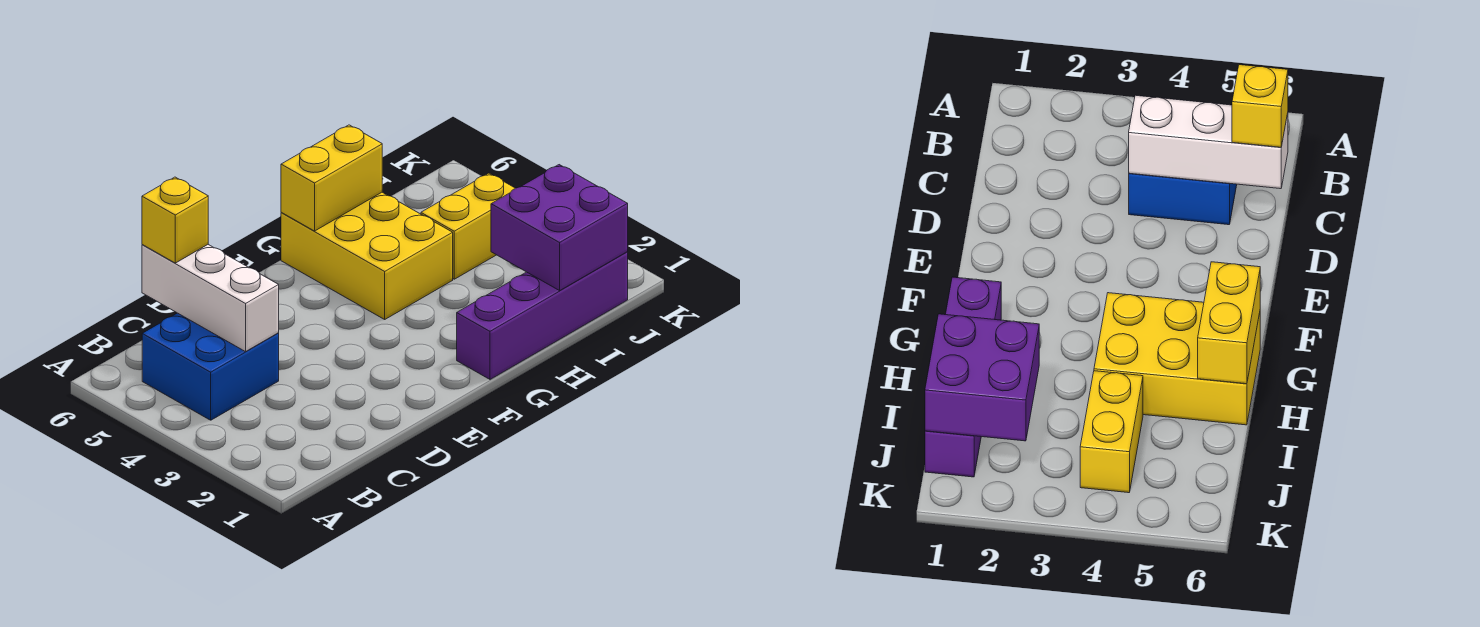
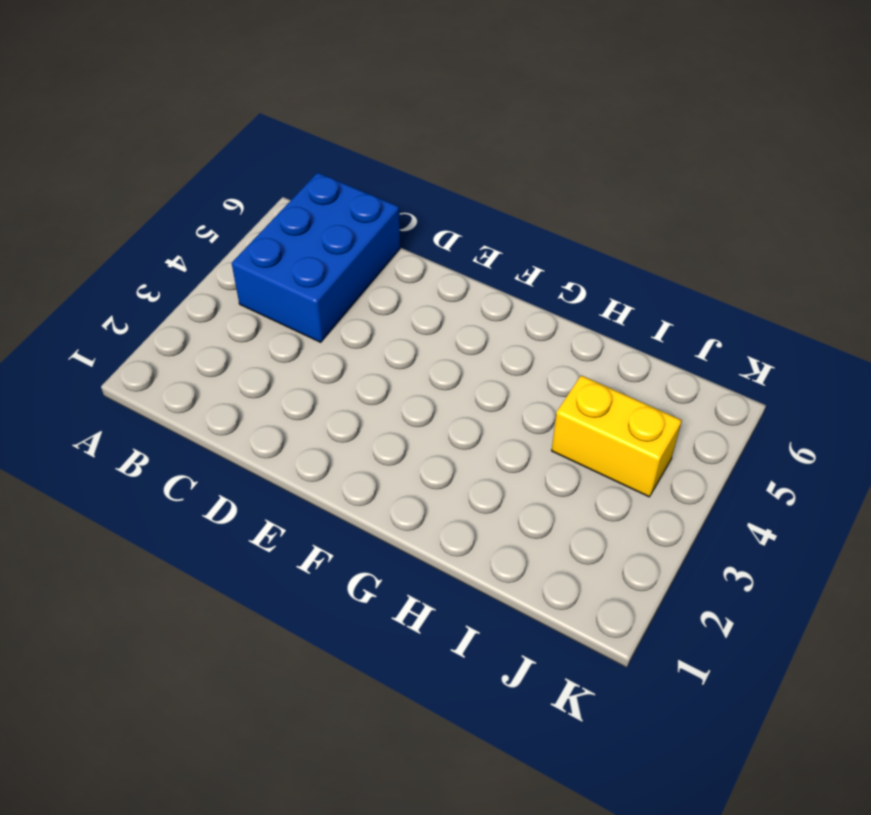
blue 2x3 brick [232,173,400,342] -> blue 2x2 brick [142,313,279,420]
none -> purple 1x4 brick [457,252,628,379]
none -> yellow 2x3 brick [281,192,453,319]

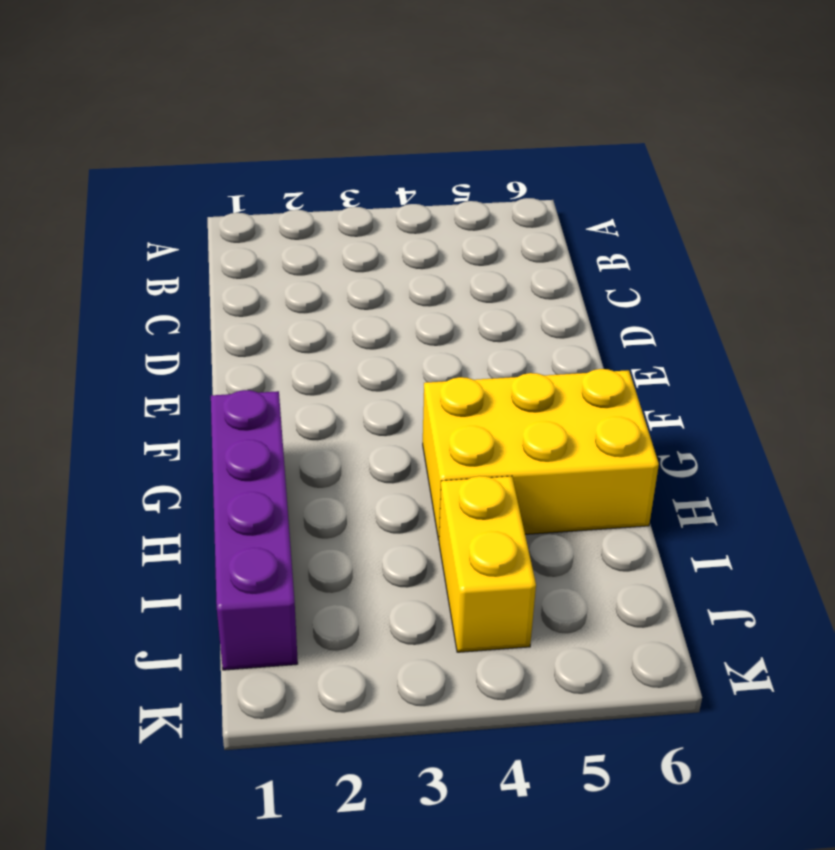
none -> blue 2x2 brick [142,313,279,420]
none -> white 1x3 brick [142,245,279,352]

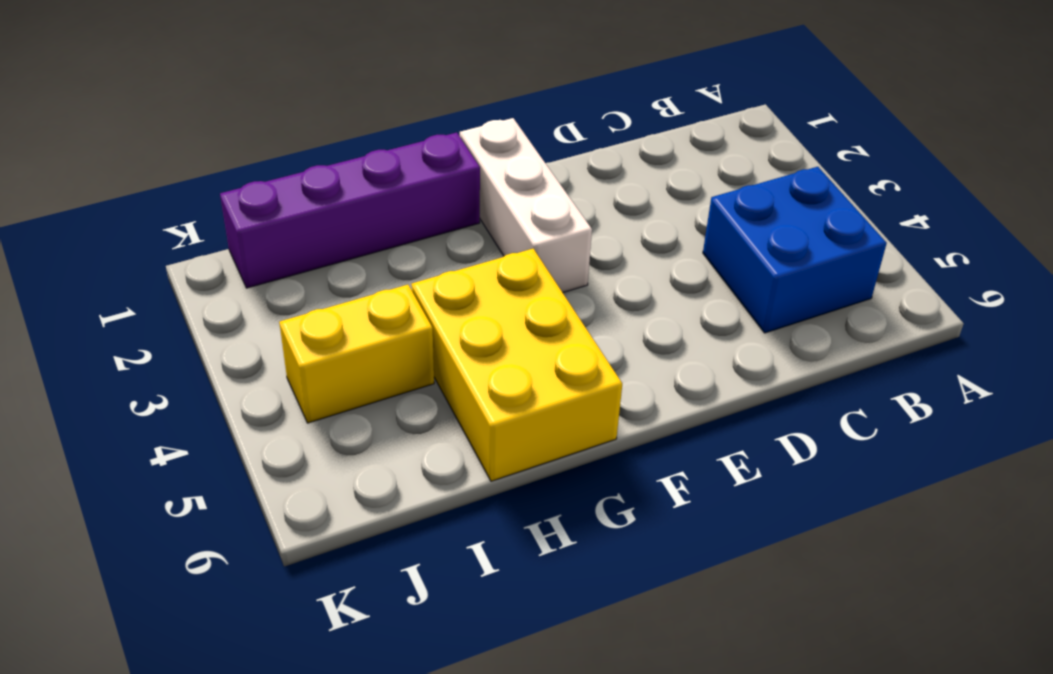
white 1x3 brick [460,118,592,292] -> white 1x3 brick moved to [142,245,279,352]
none -> yellow 1x2 brick [281,125,382,231]
none -> purple 2x2 brick [491,165,628,291]

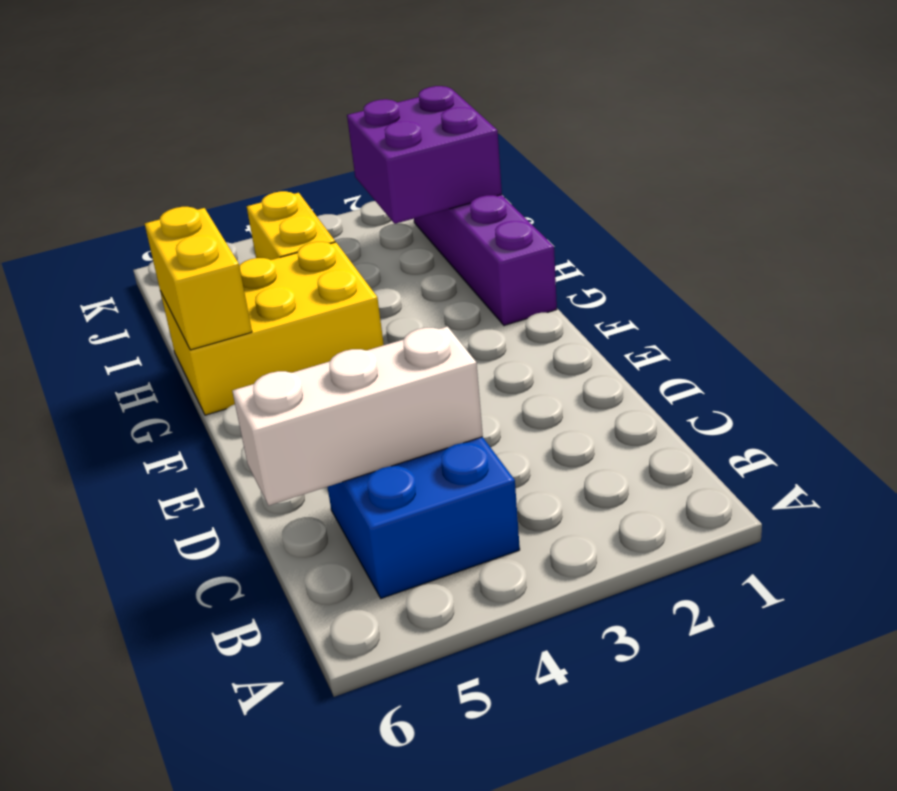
none -> yellow 1x1 brick [142,177,208,263]

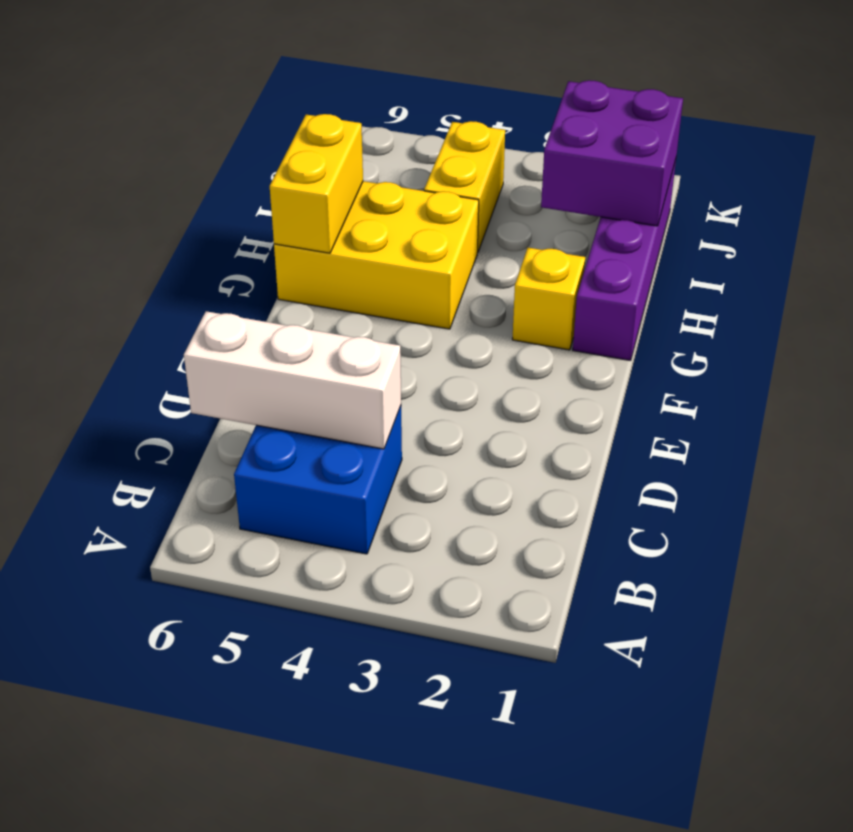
yellow 1x1 brick [512,248,585,350] -> yellow 1x1 brick moved to [142,177,208,263]

